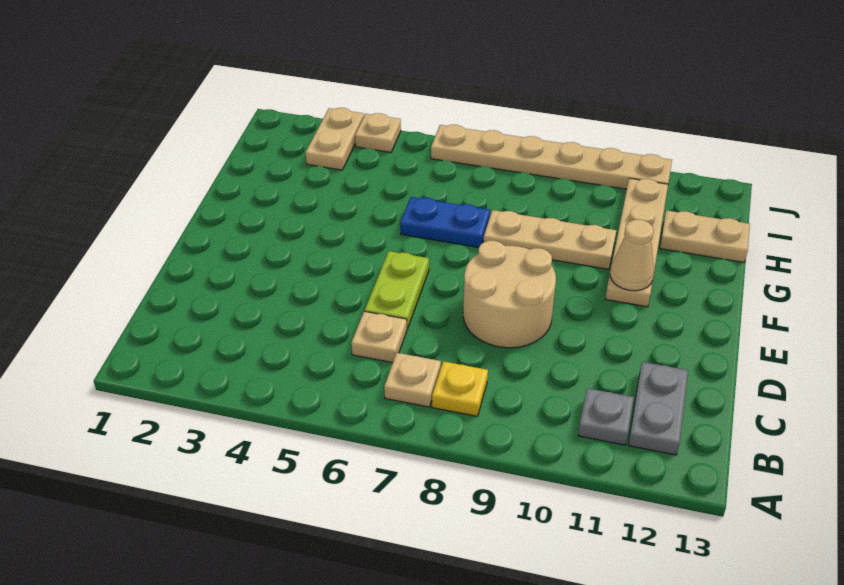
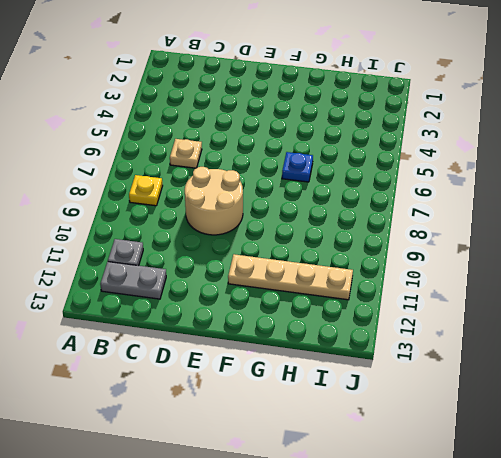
blue 1x1 plate [282,152,313,182] -> blue 1x2 plate [400,197,490,248]
none -> tan 1x1 plate [384,353,441,407]
none -> lime 1x2 plate [365,251,429,329]
none -> tan 1x3 plate [484,210,616,269]

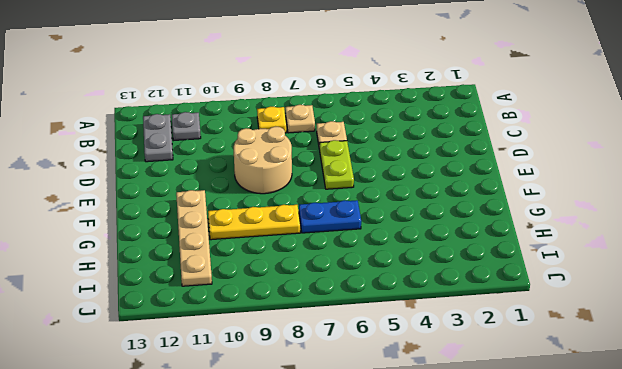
yellow 1x3 plate [208,205,300,240] -> tan 1x3 plate [484,210,616,269]
none -> tan 1x2 plate [660,210,750,262]
none -> tan 1x2 plate [305,108,364,170]
none -> tan 1x1 plate [355,113,401,152]

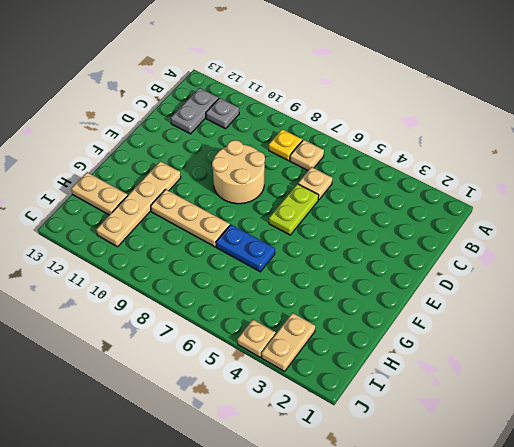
none -> tan 1x6 plate [431,125,672,189]
none -> tan 1x1 cone [610,220,654,291]

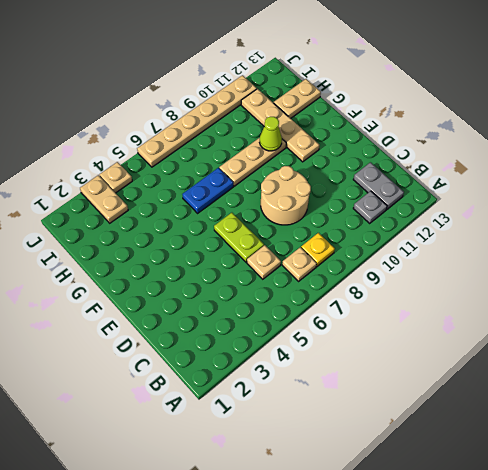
lime 1x1 cone [260,117,282,151] -> none
none -> tan 1x1 cone [610,220,654,291]

